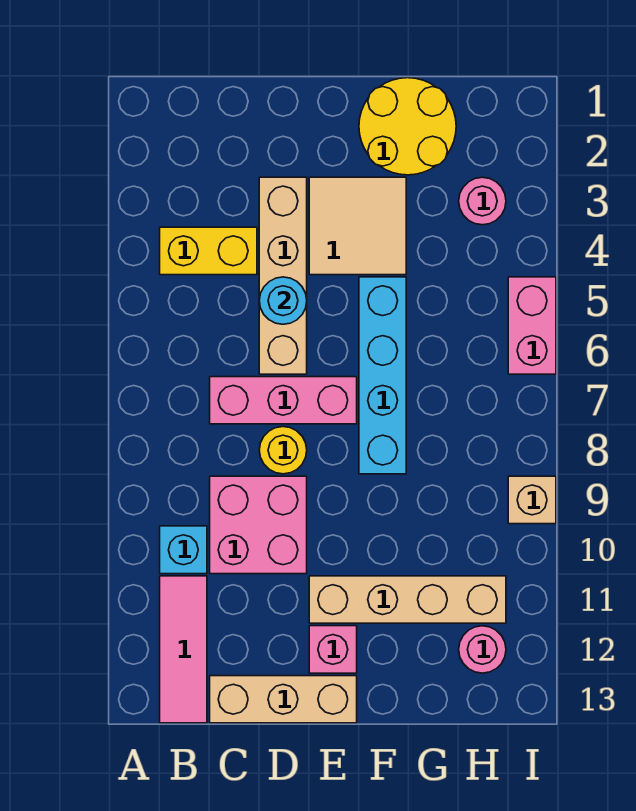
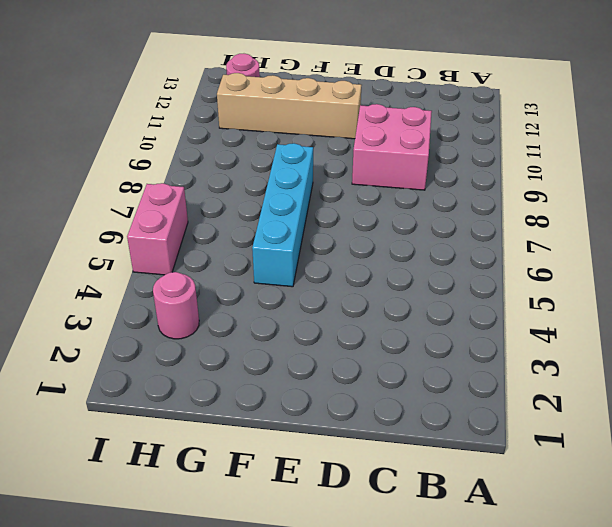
none -> yellow 1x2 brick [160,227,257,275]
none -> cyan 1x1 brick [160,526,207,574]
none -> pink 1x3 tile [160,576,207,723]

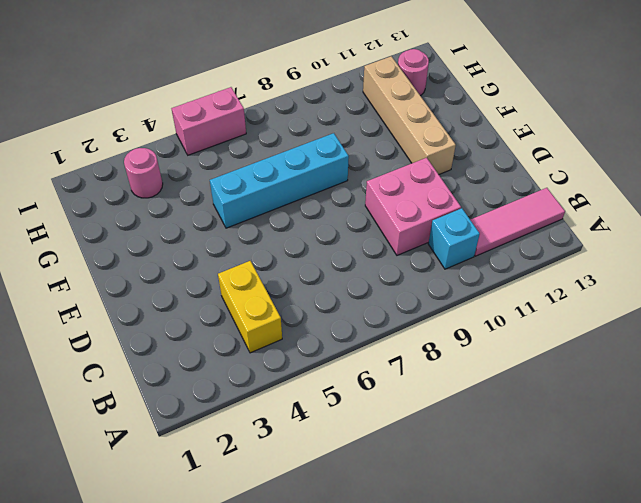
none -> pink 1x3 brick [210,377,357,424]
none -> tan 1x3 brick [210,676,357,723]
none -> tan 1x4 brick [259,177,307,374]

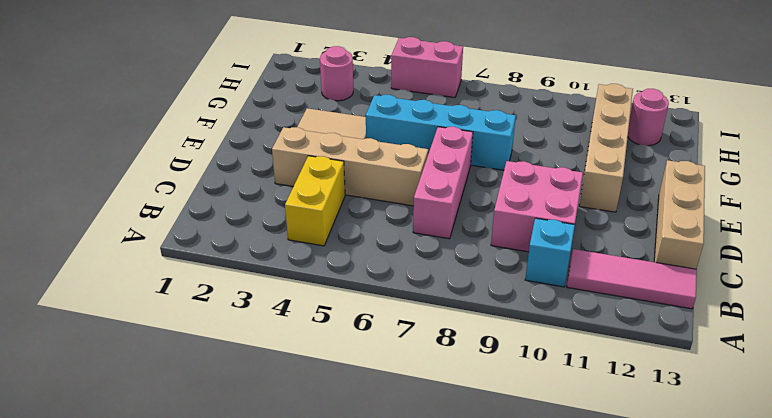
none -> yellow 1x1 round brick [259,427,307,474]
none -> pink 1x1 brick [309,626,357,673]
none -> yellow 2x2 round brick [359,78,456,175]

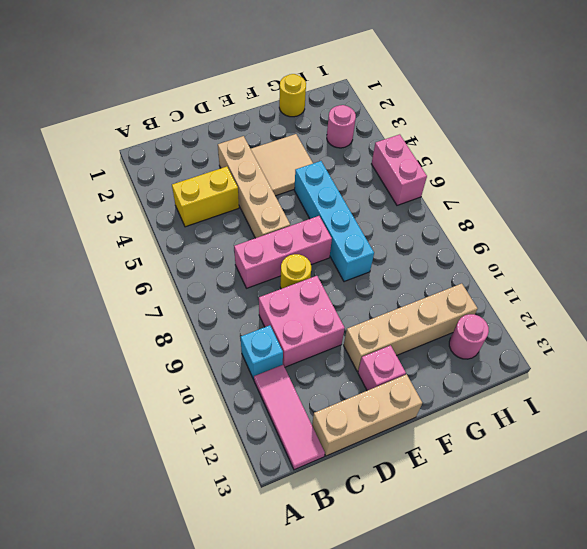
yellow 1x1 round brick [279,74,306,117] -> yellow 2x2 round brick [359,78,456,175]
none -> tan 1x1 brick [508,476,556,524]
none -> cyan 1x1 round brick [259,277,307,324]

